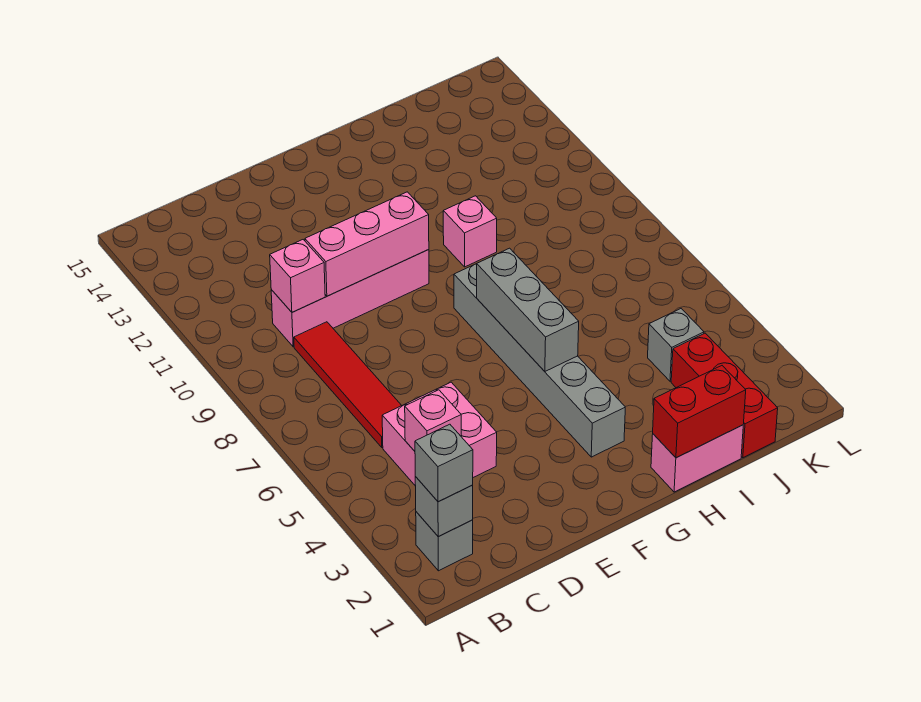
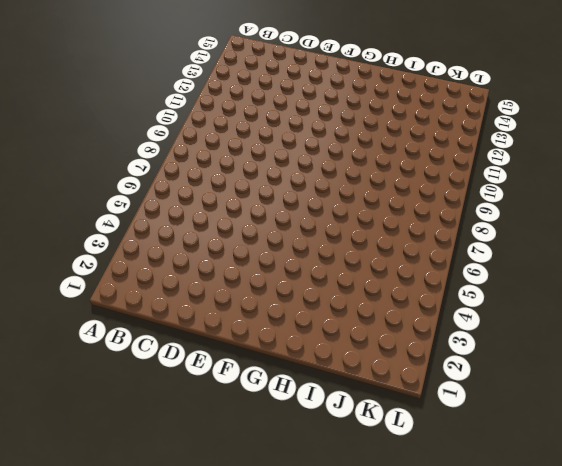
none -> grey 1x1 brick [416,512,473,571]
none -> pink 2x2 brick [382,382,497,486]
none -> red 1x4 tile [294,322,402,447]

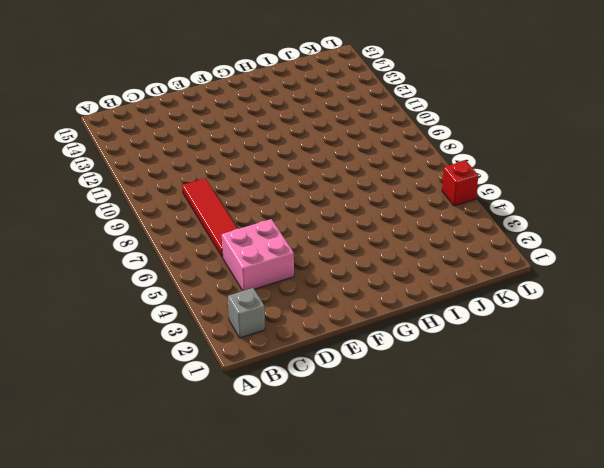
red 1x1 brick [442,161,478,206] -> none
none -> pink 1x4 brick [271,250,429,347]
none -> grey 1x6 brick [454,264,625,457]
none -> pink 1x2 brick [651,425,743,492]

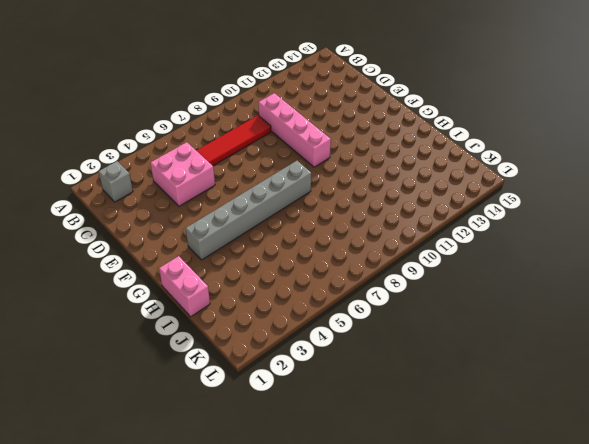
none -> pink 1x1 brick [443,196,497,267]
none -> red 1x3 brick [671,333,778,458]
none -> grey 1x1 brick [648,309,704,381]

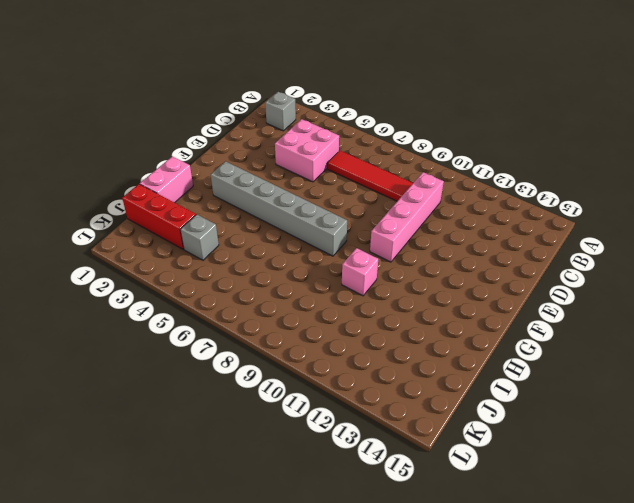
none -> grey 1x1 brick [415,477,473,537]
none -> pink 1x1 brick [405,390,461,451]
none -> pink 1x1 brick [270,240,325,312]

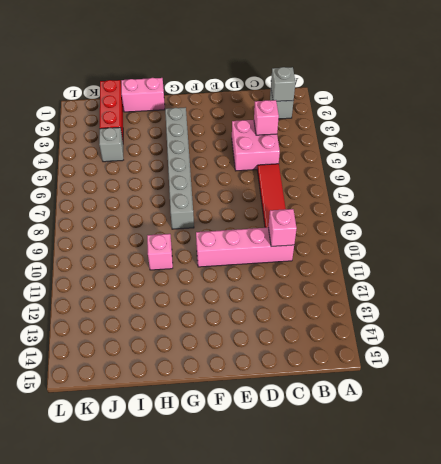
none -> pink 1x3 brick [305,192,429,296]
none -> grey 1x3 brick [477,248,579,371]
none -> red 1x2 brick [653,366,746,458]

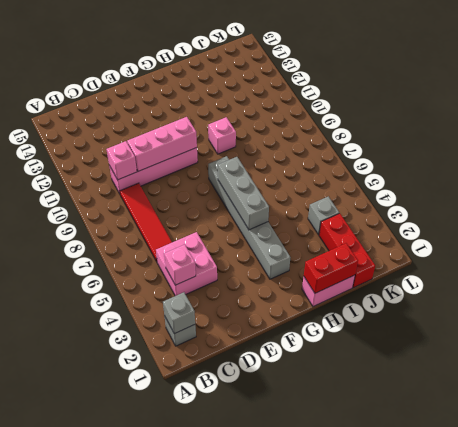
none -> grey 1x1 brick [415,424,473,502]

